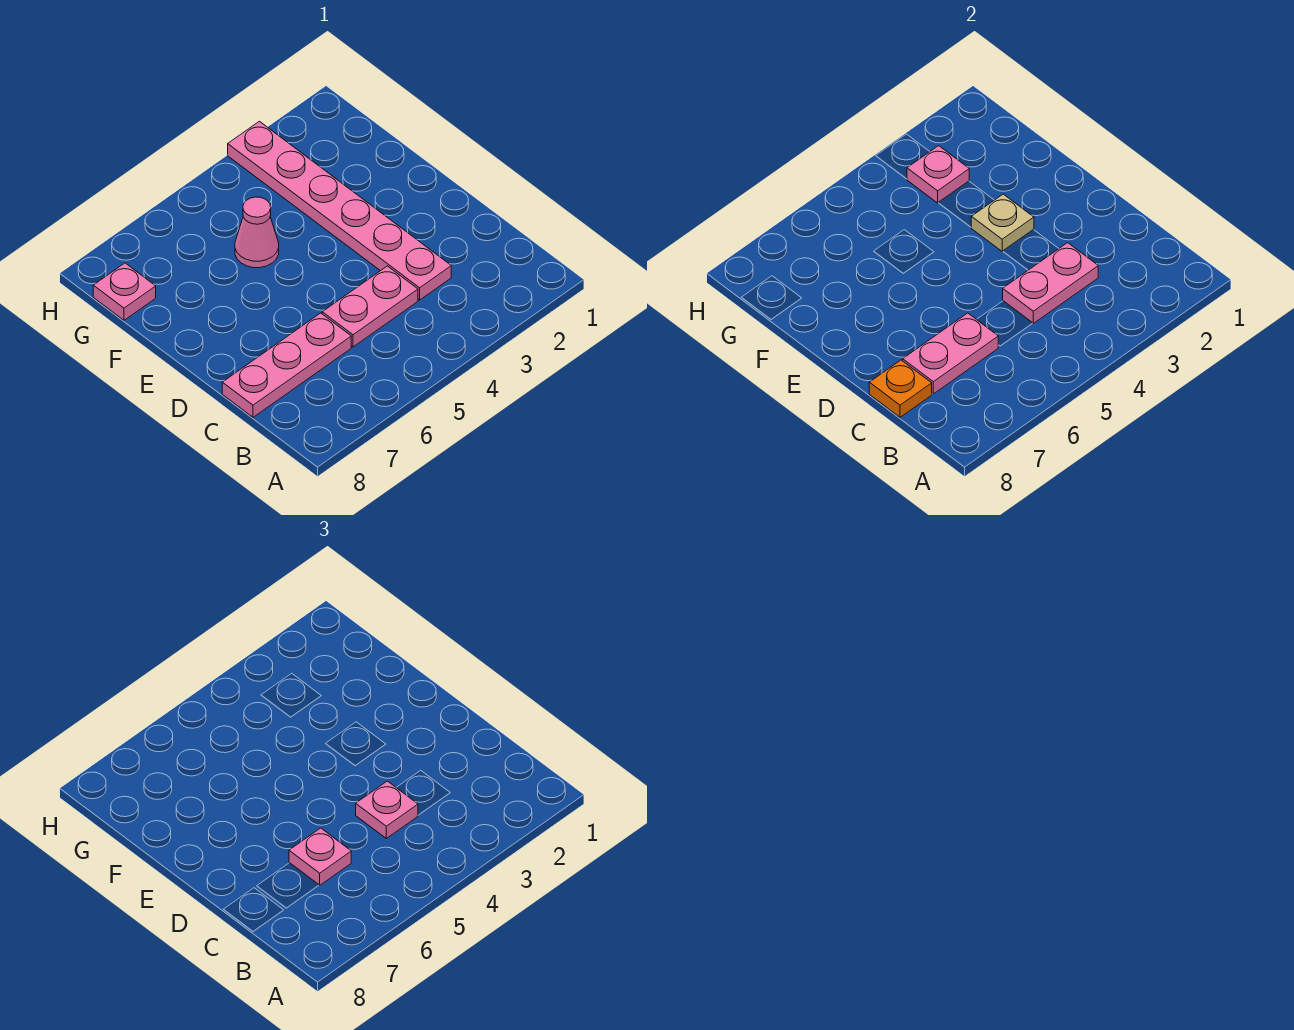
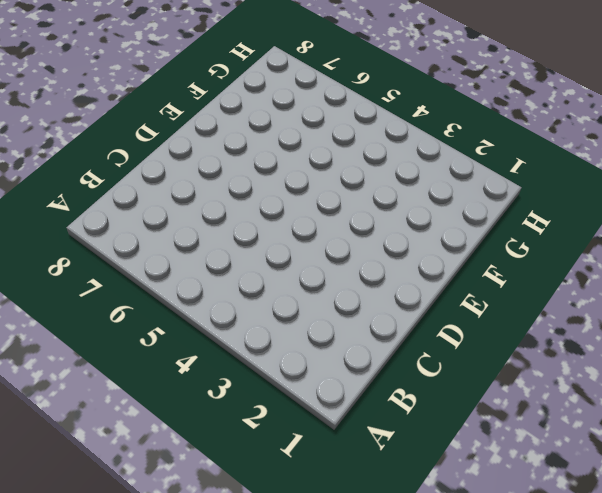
none -> pink 1x6 plate [228,121,451,300]
none -> pink 1x2 plate [322,266,418,347]
none -> pink 1x3 plate [222,313,351,417]

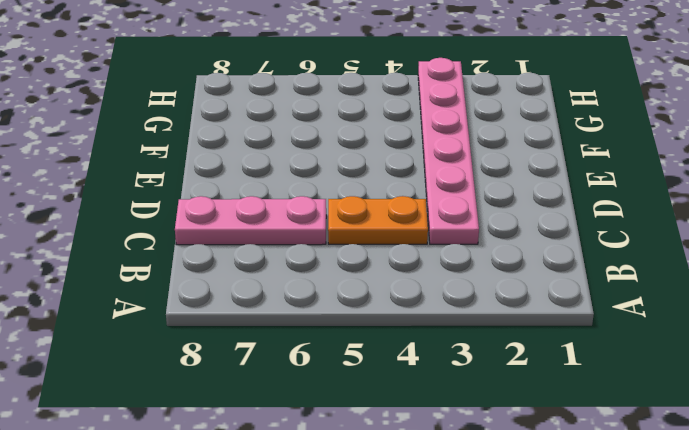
orange 1x2 plate [328,196,428,244] -> pink 1x2 plate [322,266,418,347]
none -> pink 1x1 cone [235,197,279,268]
none -> pink 1x1 plate [93,263,156,320]
none -> pink 1x2 plate [1003,243,1098,323]

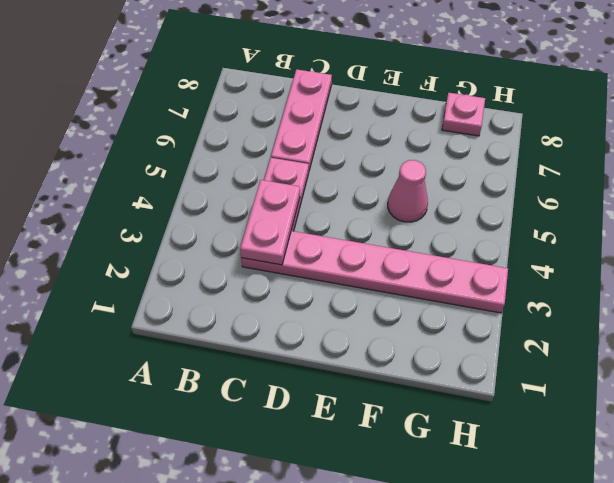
none -> pink 1x2 plate [903,313,998,394]
none -> orange 1x1 plate [869,360,932,417]
none -> tan 1x1 plate [971,194,1034,251]

